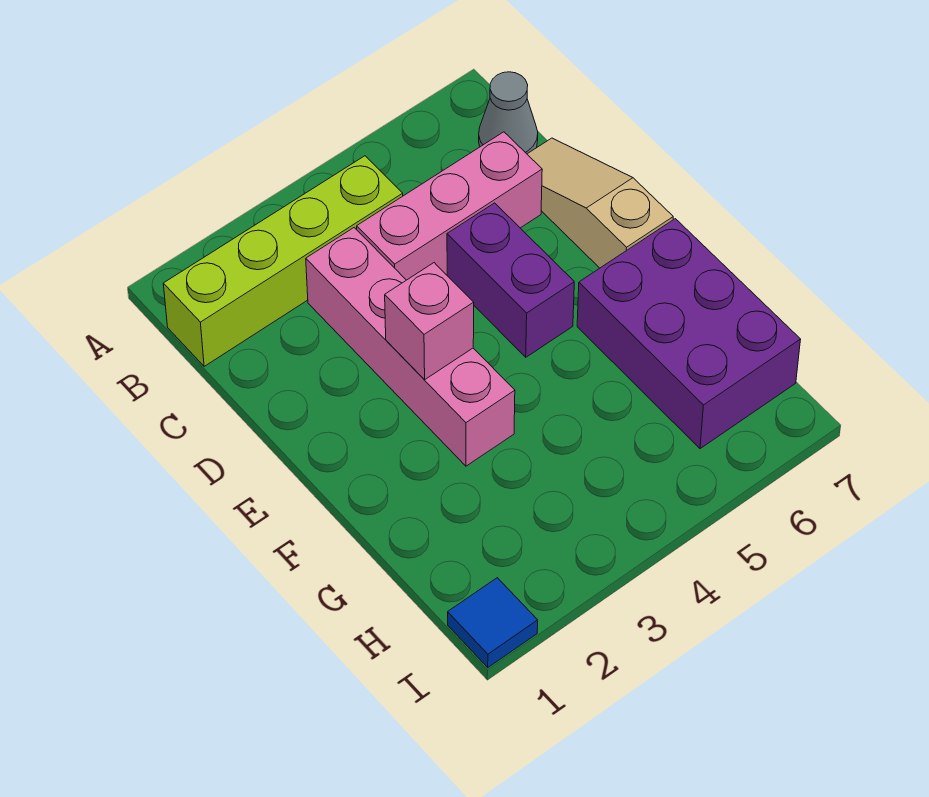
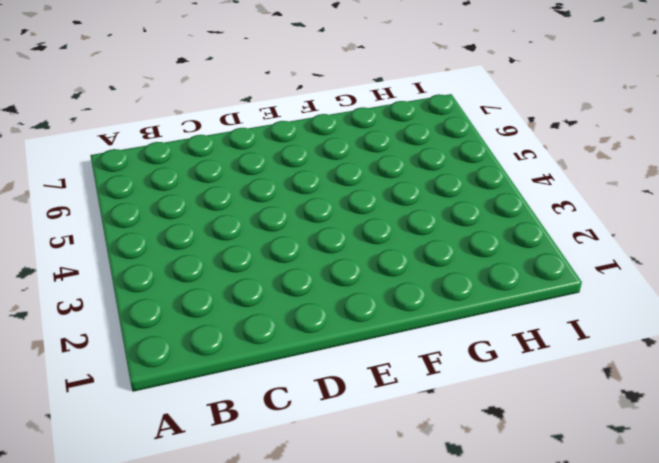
none -> lime 1x4 brick [163,156,403,366]
none -> grey 1x1 cone [479,72,538,154]

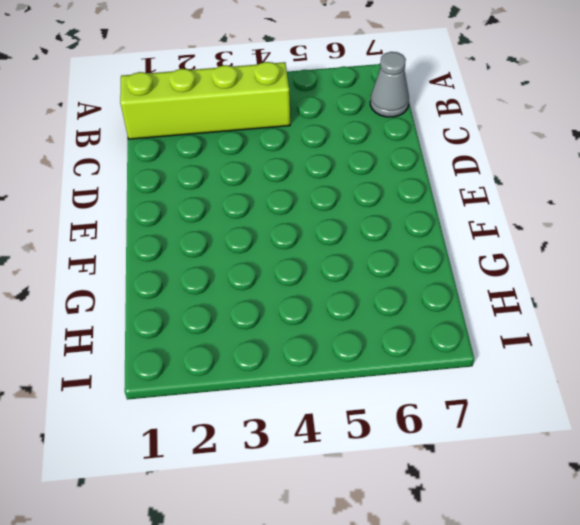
none -> pink 1x4 brick [306,228,515,466]
none -> pink 1x3 brick [357,132,542,280]

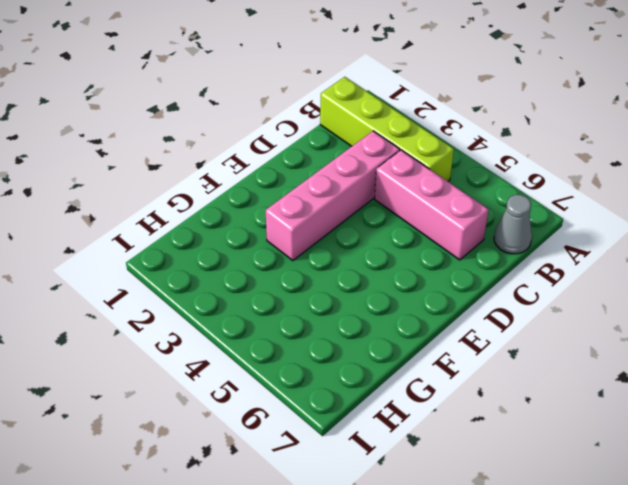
none -> tan 1x3 slope [527,138,673,268]
none -> purple 1x2 brick [447,203,574,357]

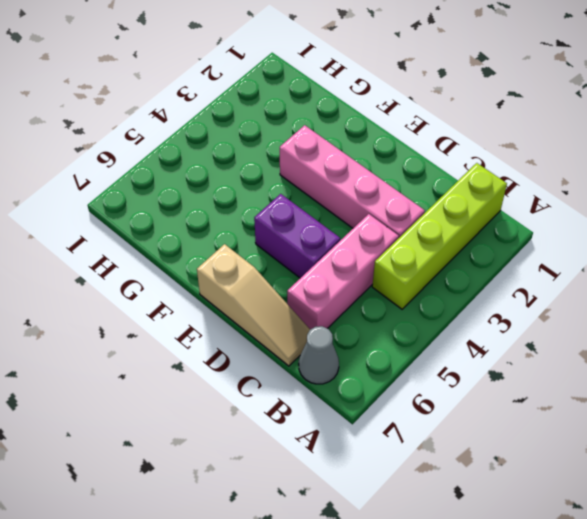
none -> purple 2x3 brick [577,219,801,449]
none -> blue 1x1 tile [448,578,538,668]

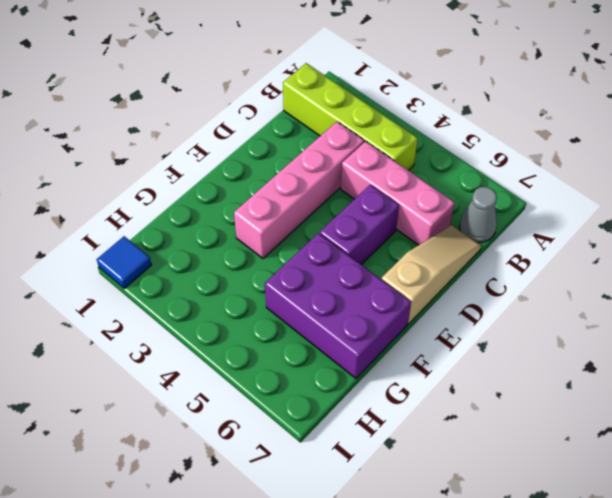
purple 2x3 brick [265,233,411,378] -> purple 2x3 brick turned to [577,219,801,449]
none -> pink 1x1 brick [385,263,474,379]

